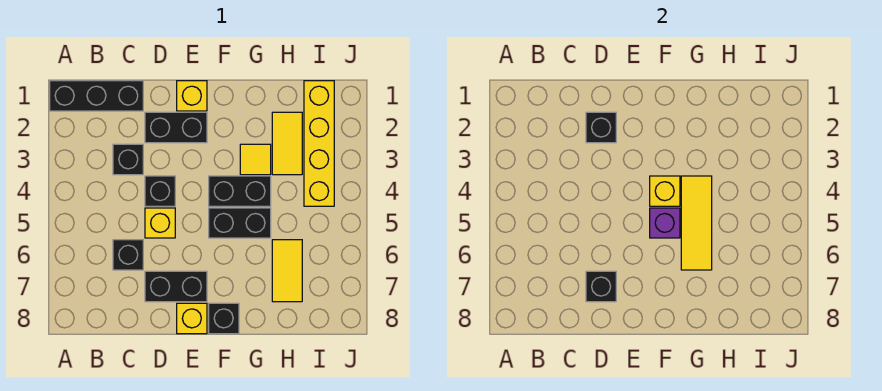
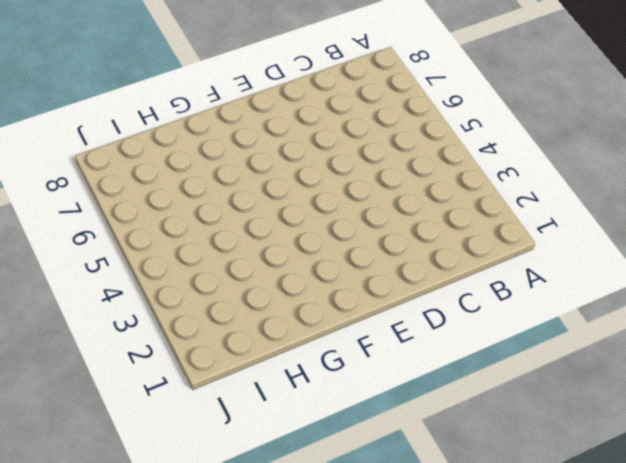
none -> black 1x3 brick [50,81,143,111]
none -> black 1x1 brick [113,144,143,175]
none -> black 1x1 brick [113,240,143,270]

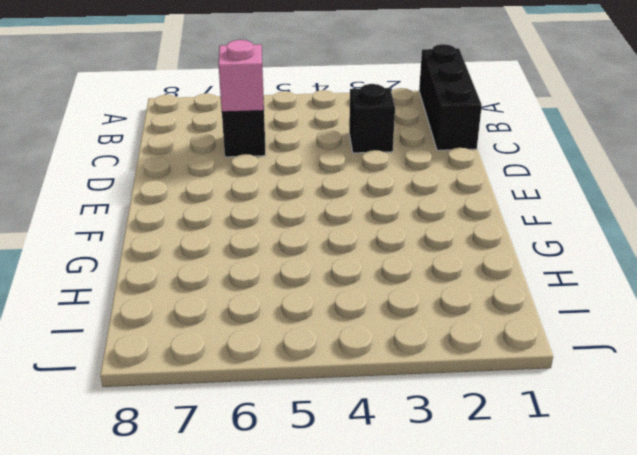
pink 1x1 brick [219,40,264,112] -> none
none -> black 1x2 brick [145,112,207,143]
none -> black 1x1 brick [145,176,175,206]
none -> yellow 1x1 brick [145,208,175,238]

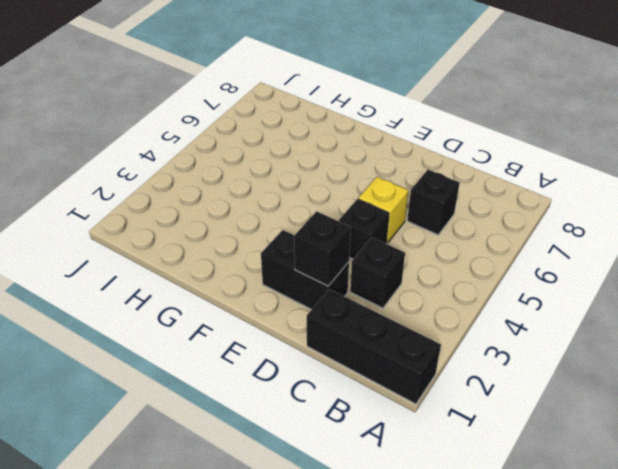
none -> black 1x2 brick [145,271,207,302]
none -> yellow 1x1 brick [177,81,207,111]
none -> yellow 1x1 brick [177,303,207,334]

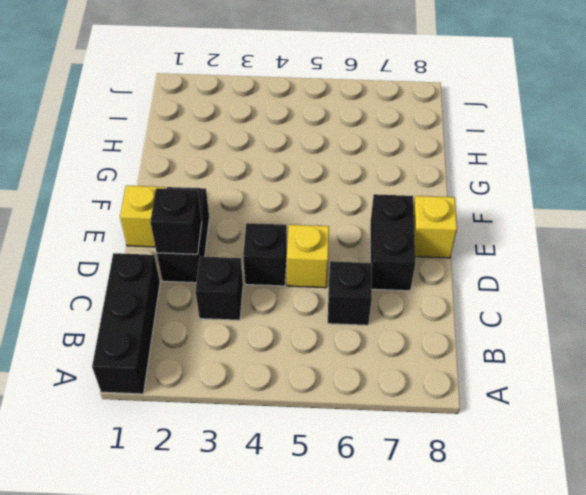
none -> black 1x2 brick [209,176,271,206]
none -> black 1x2 brick [209,208,271,238]
none -> black 1x1 brick [209,303,239,334]

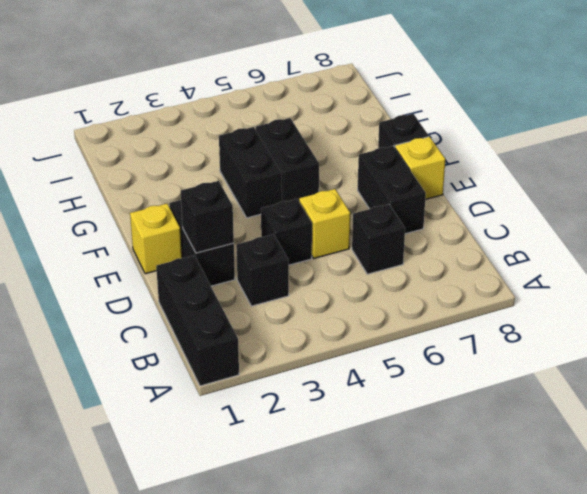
none -> yellow 1x1 tile [240,144,271,175]
none -> yellow 1x2 tile [272,112,302,175]
none -> yellow 1x2 tile [272,240,302,302]

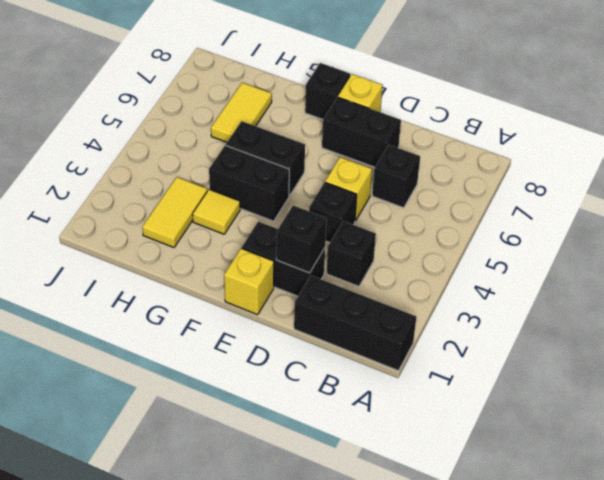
none -> yellow 1x4 brick [304,81,334,206]
none -> black 1x1 brick [586,271,616,302]
none -> yellow 1x1 brick [650,176,680,206]

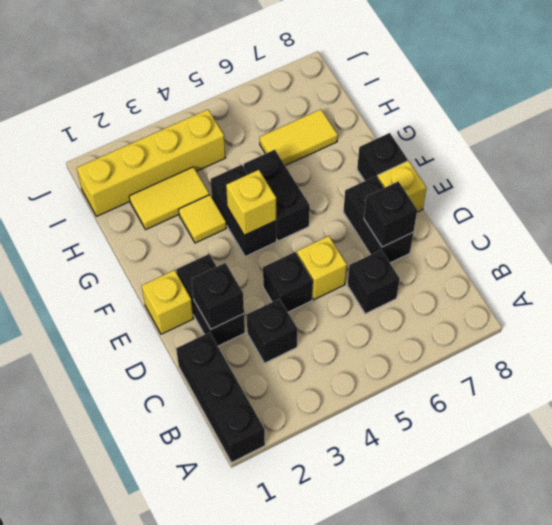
none -> purple 1x1 brick [650,208,680,238]
none -> yellow 1x3 tile [681,176,712,270]

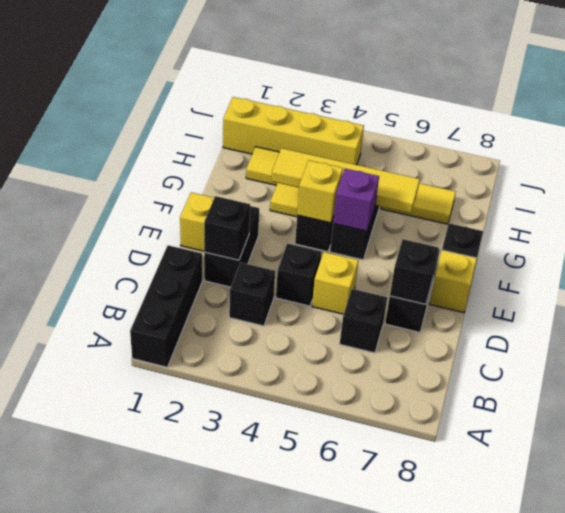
yellow 1x4 tile [272,148,420,213] -> yellow 1x3 tile [681,176,712,270]

